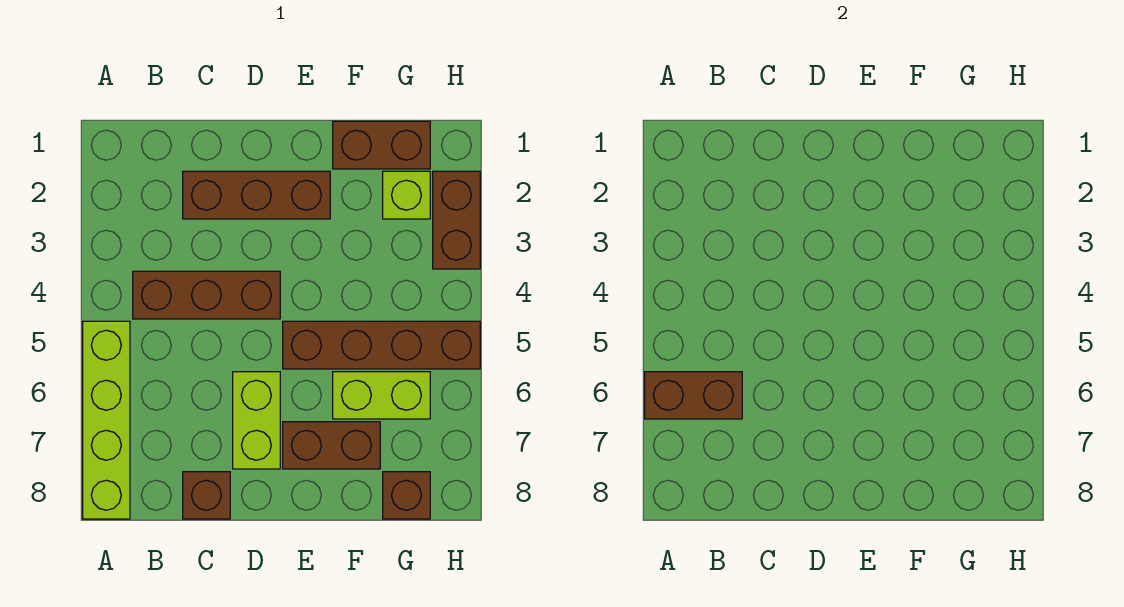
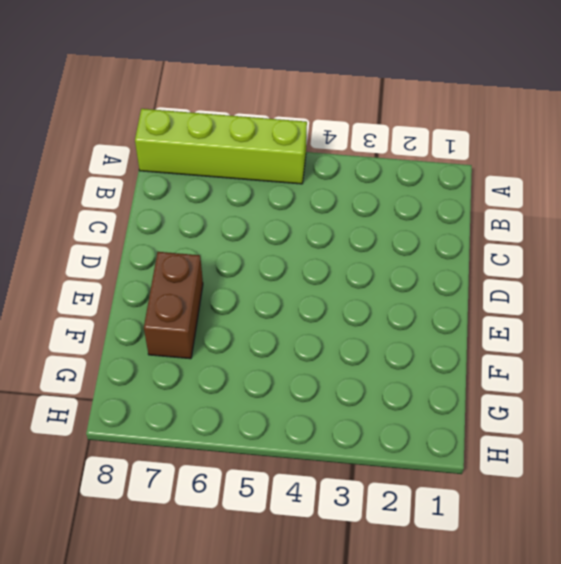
none -> brown 1x3 brick [133,271,280,319]
none -> brown 1x3 brick [183,171,330,219]
none -> brown 1x1 brick [183,472,230,519]

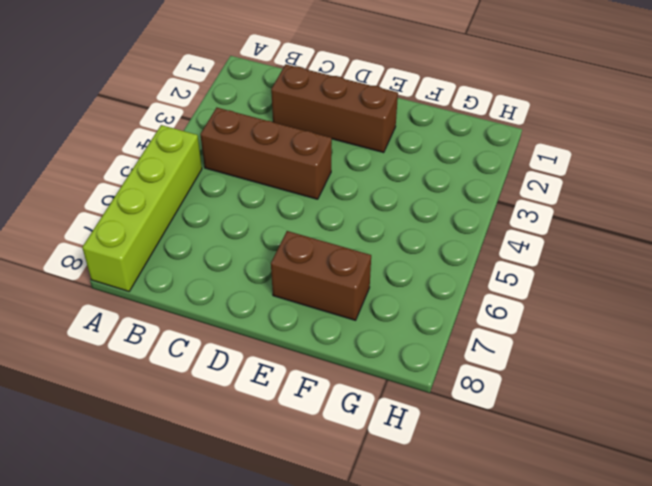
none -> brown 1x1 brick [183,472,230,519]
none -> lime 1x2 brick [233,372,280,469]
none -> brown 1x4 brick [283,321,480,369]

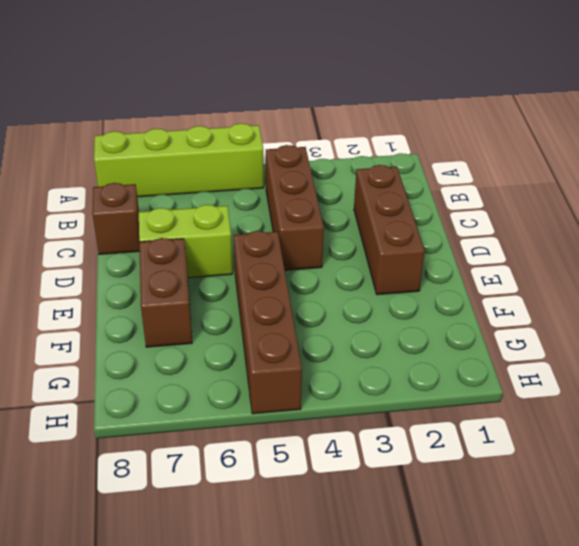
none -> brown 1x2 brick [333,121,430,169]
none -> lime 1x2 brick [333,372,430,419]
none -> lime 1x1 brick [383,171,430,219]

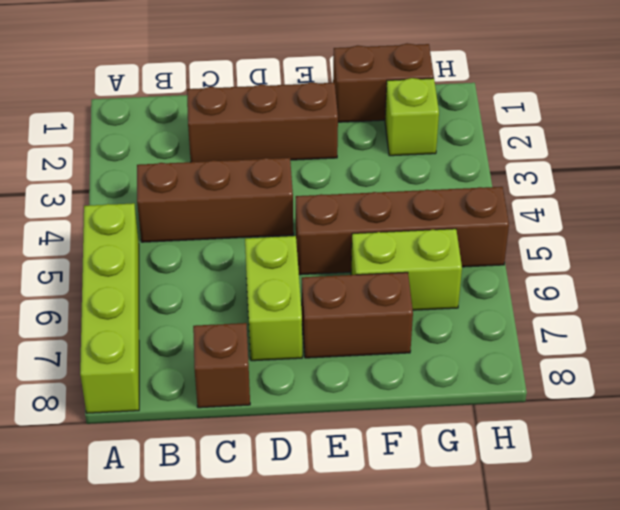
none -> brown 1x1 brick [383,472,430,519]
none -> brown 1x2 brick [433,171,480,269]
none -> brown 1x2 brick [645,372,742,419]

